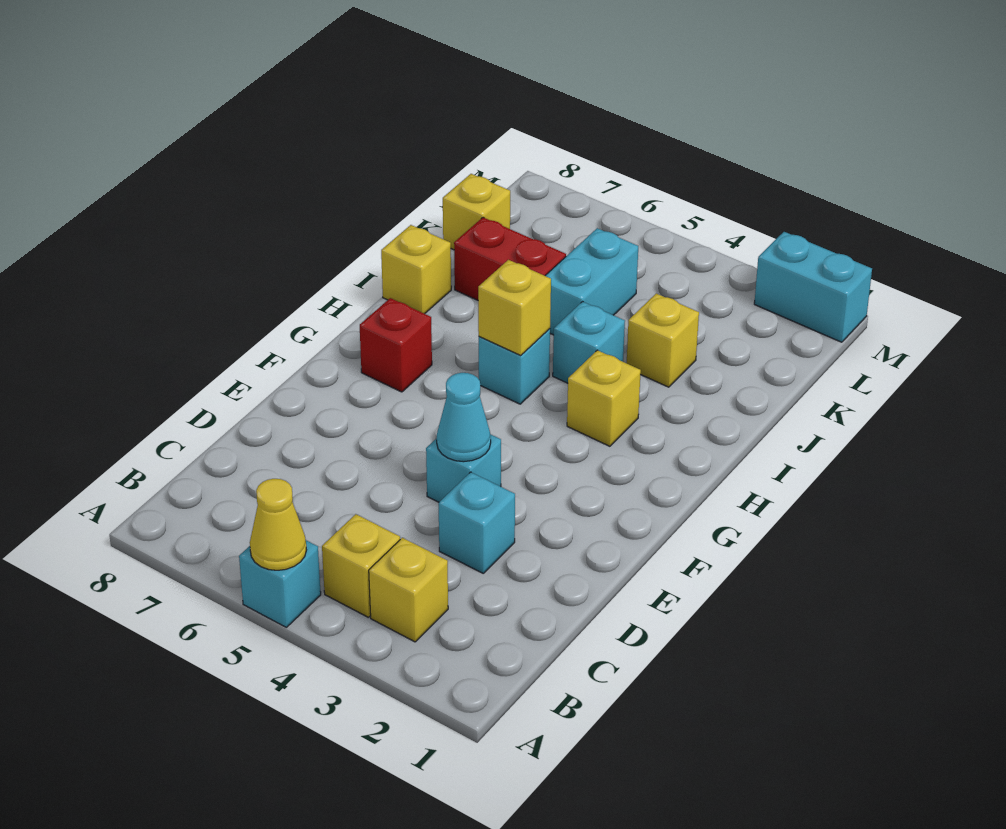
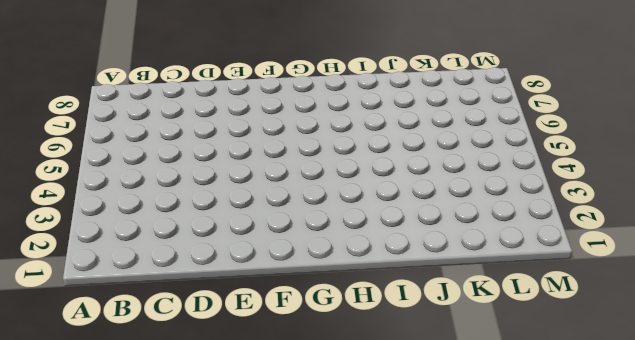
none -> cyan 1x1 brick [239,540,321,627]
none -> yellow 1x1 brick [369,538,448,642]
none -> yellow 1x1 brick [322,514,400,617]

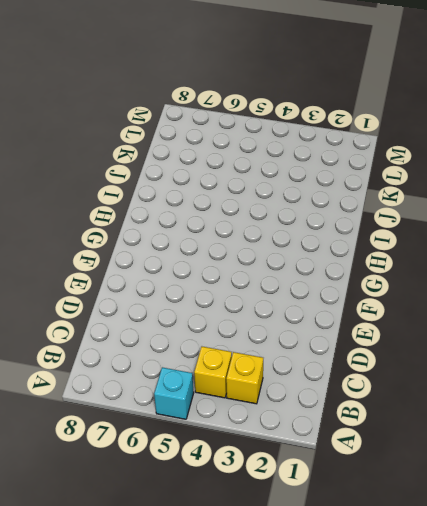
none -> cyan 1x1 brick [439,472,515,573]
none -> cyan 1x1 brick [426,435,501,502]
none -> red 1x1 brick [360,298,432,392]

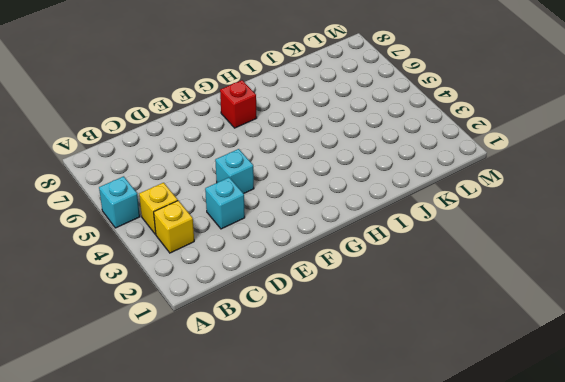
none -> yellow 1x1 brick [567,350,641,446]
none -> cyan 1x1 brick [479,329,550,404]
none -> cyan 1x1 brick [553,302,625,383]

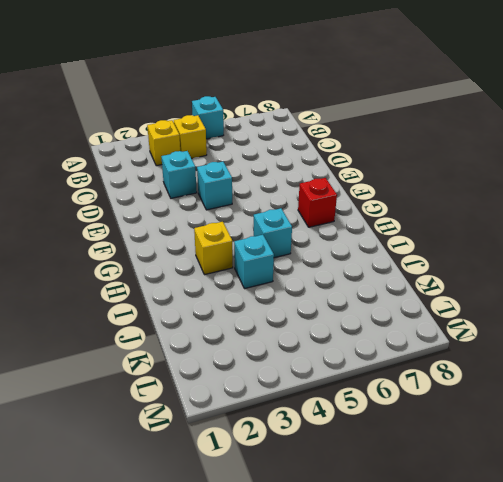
none -> yellow 1x1 brick [381,225,451,314]
none -> yellow 1x1 brick [627,293,699,387]
none -> cyan 1x2 brick [545,228,638,335]

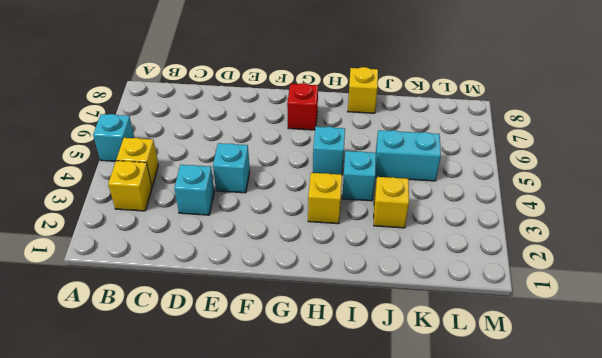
none -> red 1x2 brick [454,217,566,300]
none -> yellow 1x1 brick [443,174,510,250]
none -> cyan 1x2 brick [754,232,872,342]

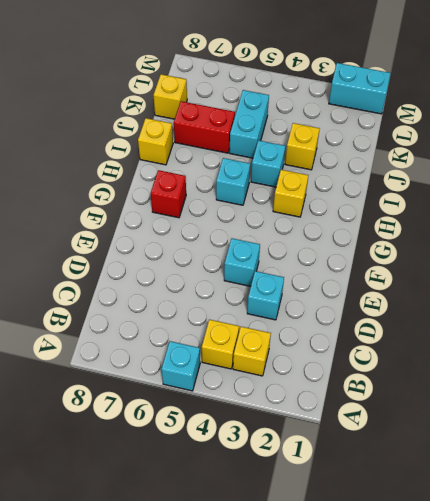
none -> yellow 1x1 cone [250,479,306,570]
none -> cyan 1x1 cone [437,373,491,462]
none -> yellow 1x1 brick [478,260,551,355]

